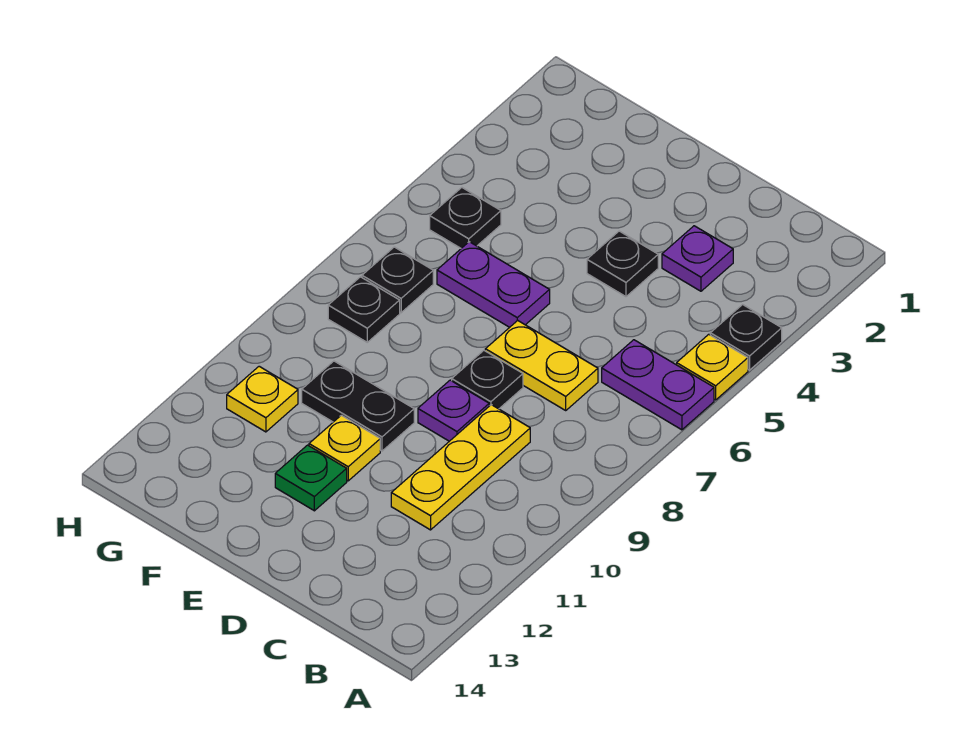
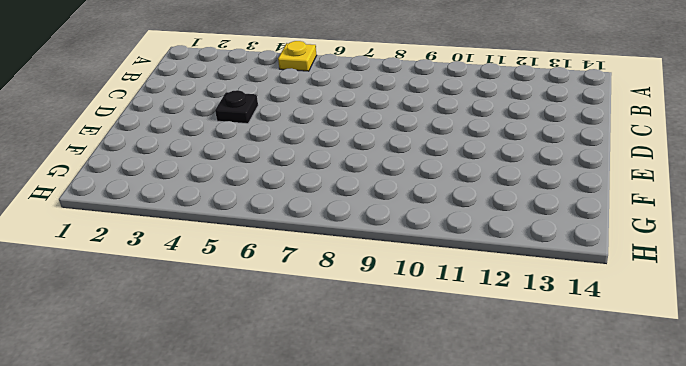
none -> black 1x1 plate [710,305,782,370]
none -> purple 1x2 plate [602,340,714,430]
none -> purple 1x1 plate [662,226,733,291]

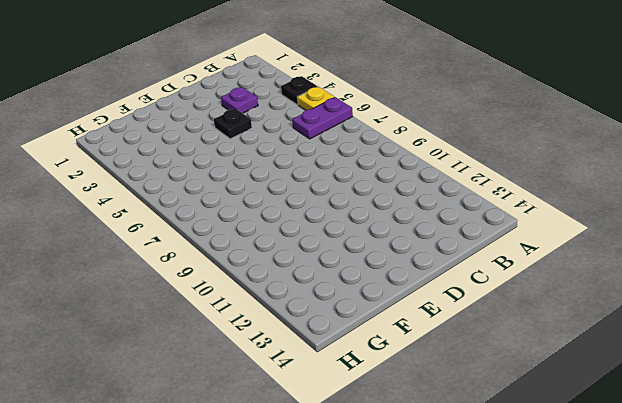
none -> yellow 1x2 plate [485,320,598,410]
none -> yellow 1x3 plate [391,405,530,530]
none -> black 1x1 plate [452,351,523,409]

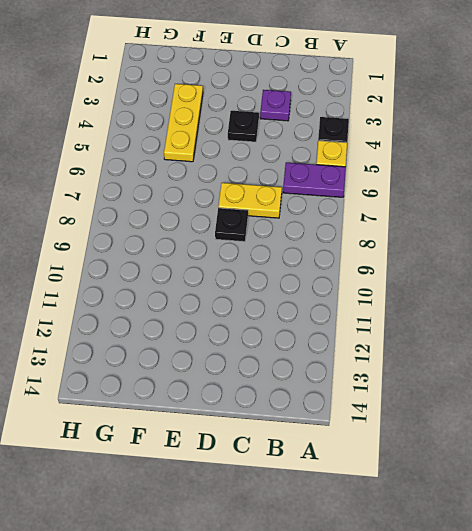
yellow 1x3 plate [164,84,203,162] -> yellow 1x3 plate moved to [391,405,530,530]
none -> purple 1x1 plate [418,380,489,441]
none -> purple 1x2 plate [437,242,550,327]
none -> black 1x2 plate [302,361,414,451]

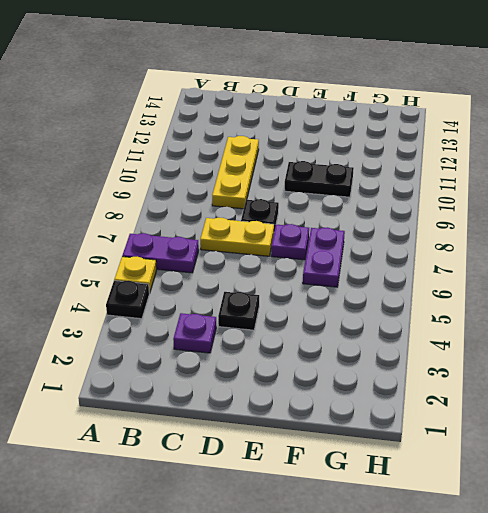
purple 1x1 plate [271,224,309,260] -> purple 1x1 plate moved to [418,380,489,441]
purple 1x2 plate [303,227,345,287] -> purple 1x2 plate turned to [437,242,550,327]
none -> yellow 1x1 plate [309,415,380,481]
none -> green 1x1 plate [275,445,347,511]
none -> black 1x1 plate [430,188,501,248]

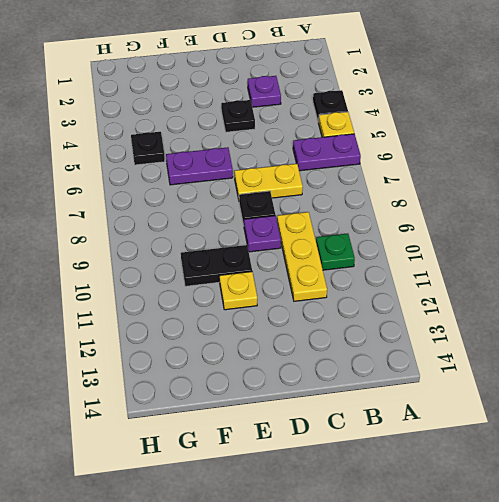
green 1x1 plate [316,233,355,270] -> green 1x1 plate moved to [275,445,347,511]
none -> black 1x1 plate [362,247,433,313]
none -> black 1x1 plate [328,277,400,342]
none -> yellow 1x1 plate [227,366,298,432]

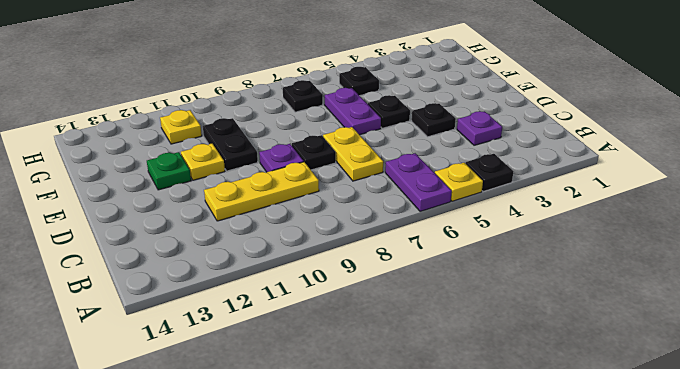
black 1x1 plate [368,95,410,128] -> black 1x1 plate moved to [328,277,400,342]

